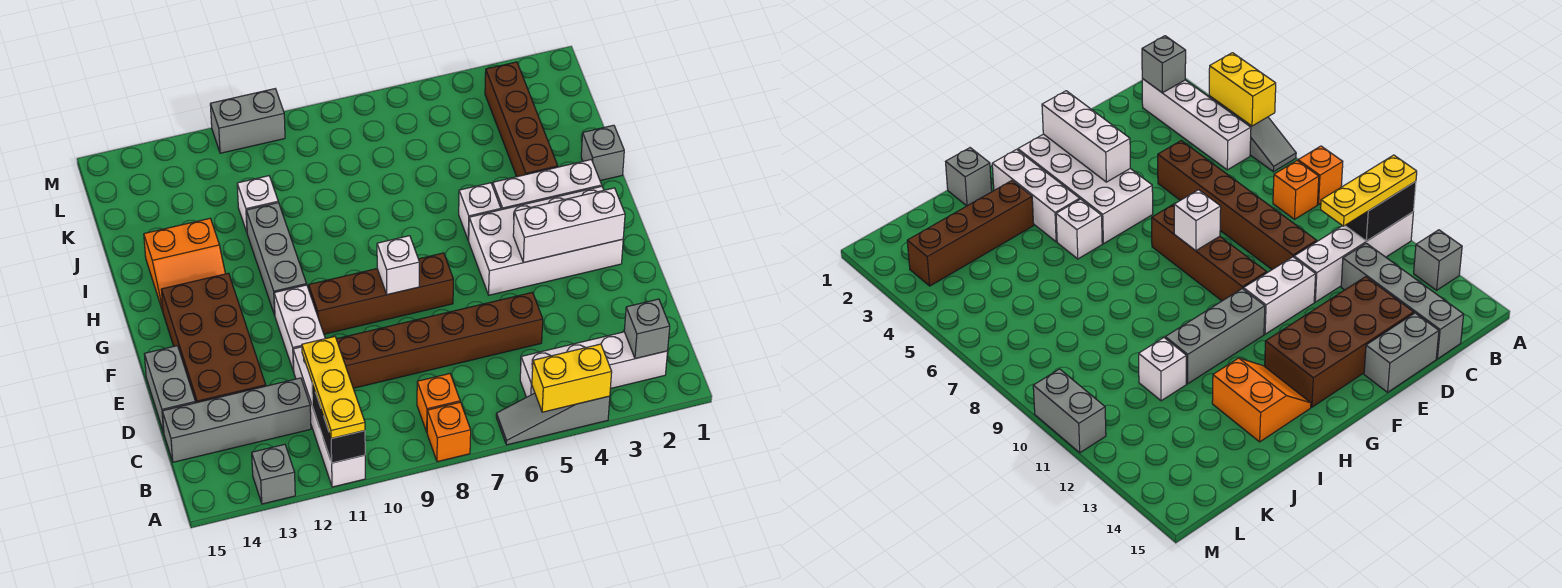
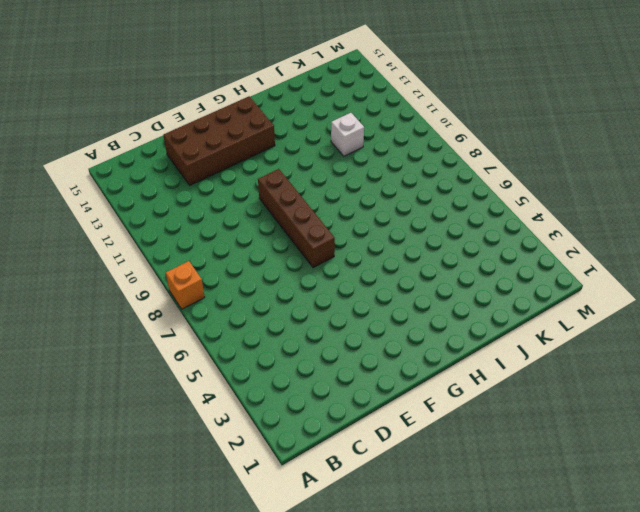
none -> grey 1x3 slope [496,393,610,445]
none -> white 1x4 brick [293,347,365,487]
none -> grey 1x1 brick [252,444,295,504]

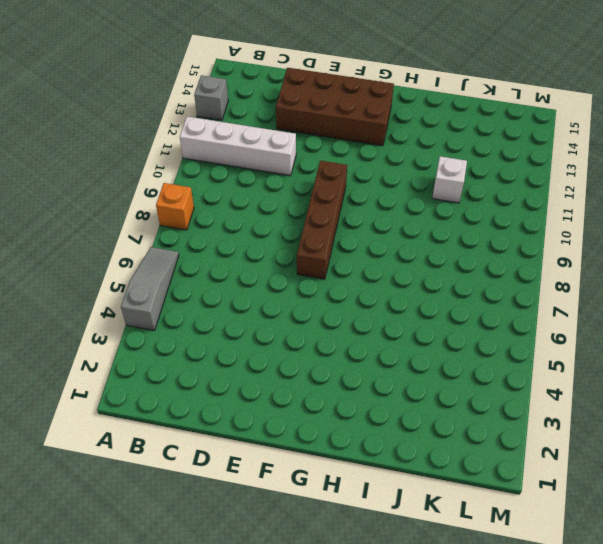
none -> white 1x4 brick [520,332,668,397]
none -> orange 1x1 brick [417,374,460,432]
none -> grey 1x4 brick [162,378,311,462]

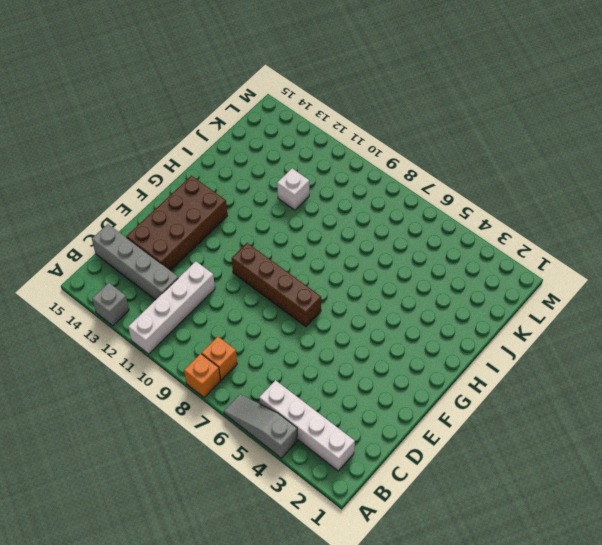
none -> brown 1x6 brick [336,292,543,388]
none -> grey 1x2 brick [144,346,196,433]
none -> white 1x2 brick [274,285,325,372]

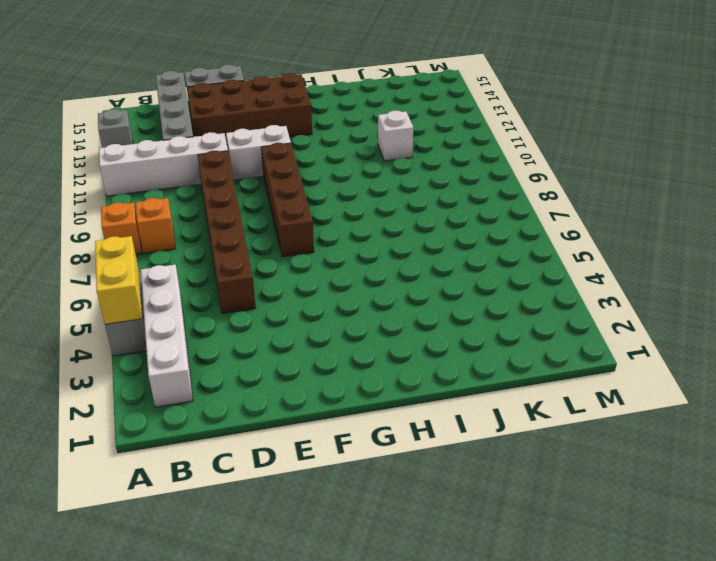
none -> white 2x4 brick [468,186,623,295]
none -> grey 1x3 brick [246,203,307,315]
none -> white 1x3 brick [493,160,602,210]

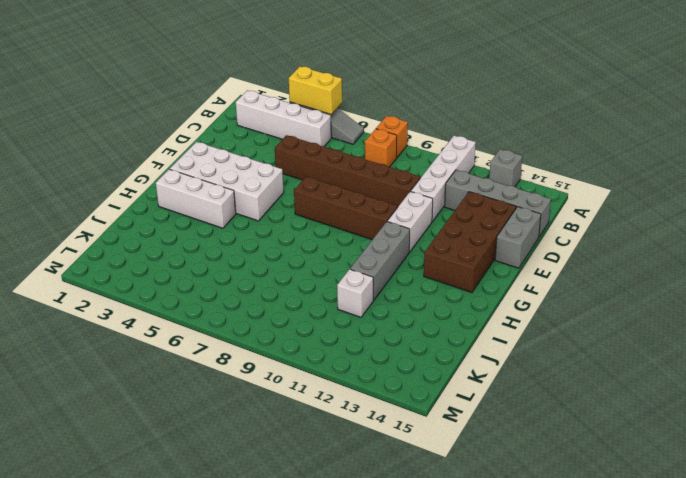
none -> white 1x1 brick [459,183,501,240]
none -> orange 2x2 slope [144,218,225,311]
none -> grey 1x1 brick [581,125,624,181]

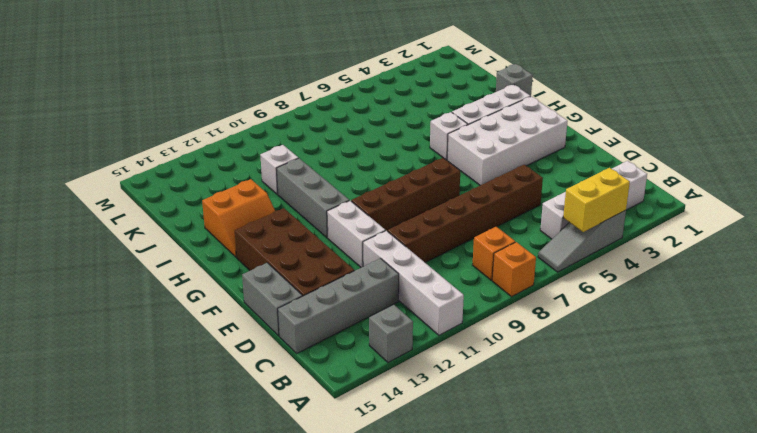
none -> brown 1x4 brick [485,62,558,177]
none -> grey 1x2 brick [210,89,285,153]
none -> black 1x2 brick [312,384,365,463]

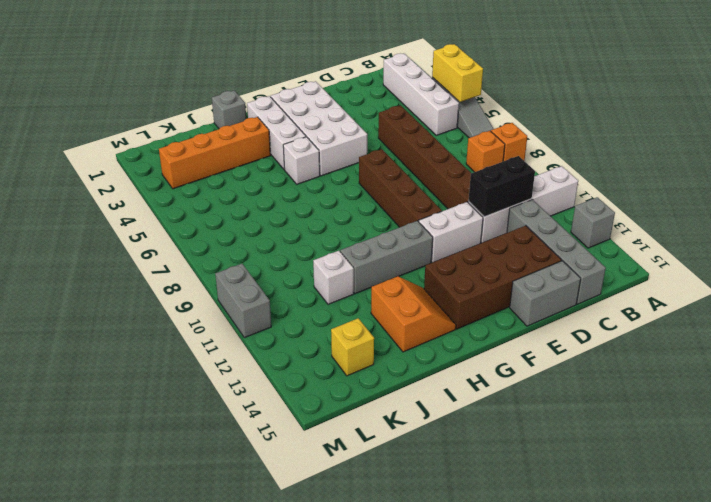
black 1x2 brick [469,156,535,217] -> black 1x2 brick moved to [312,384,365,463]
orange 1x4 brick [159,117,271,189] -> brown 1x4 brick [485,62,558,177]
yellow 1x1 brick [331,318,374,376] -> none
none -> grey 1x1 brick [624,299,670,359]
none -> white 1x3 brick [513,188,625,263]
none -> white 1x1 brick [377,236,420,295]

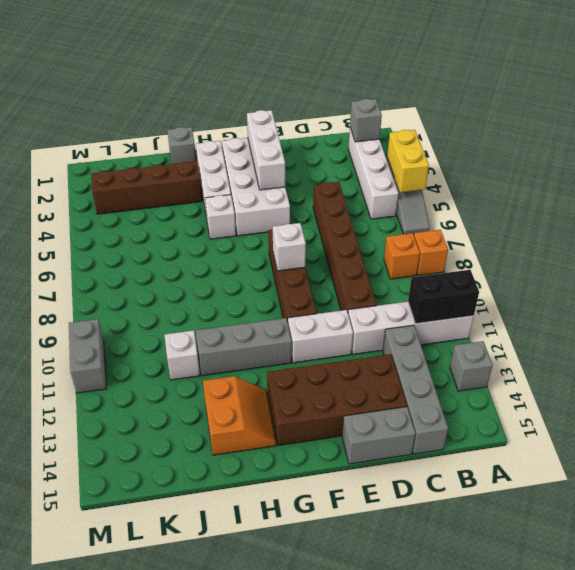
none -> yellow 1x3 plate [302,337,365,438]

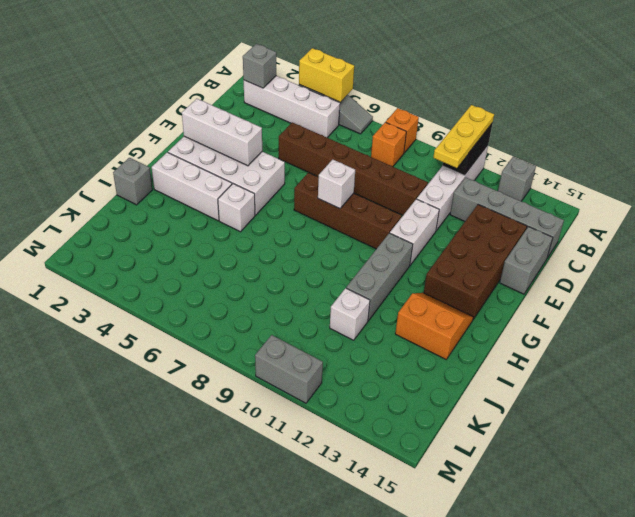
none -> brown 1x4 brick [485,62,558,177]

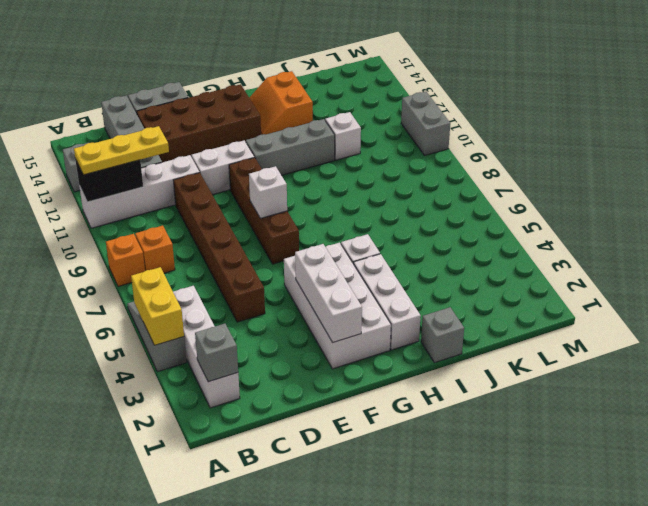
none -> brown 1x4 brick [485,62,558,177]

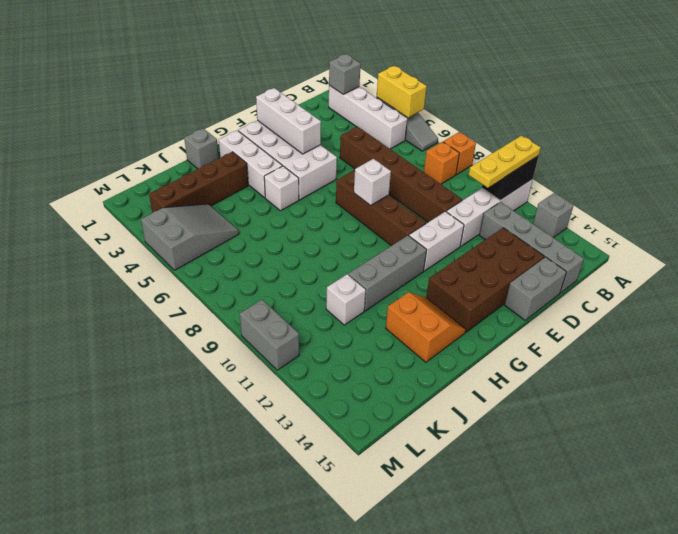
grey 2x3 slope [141,204,239,270] -> none

